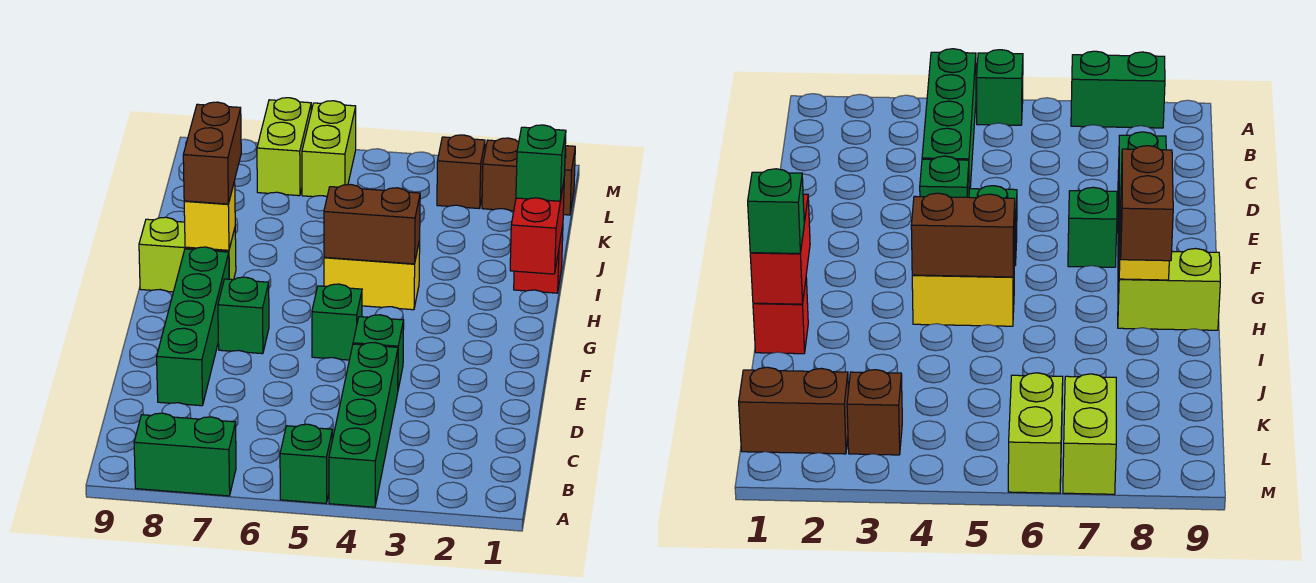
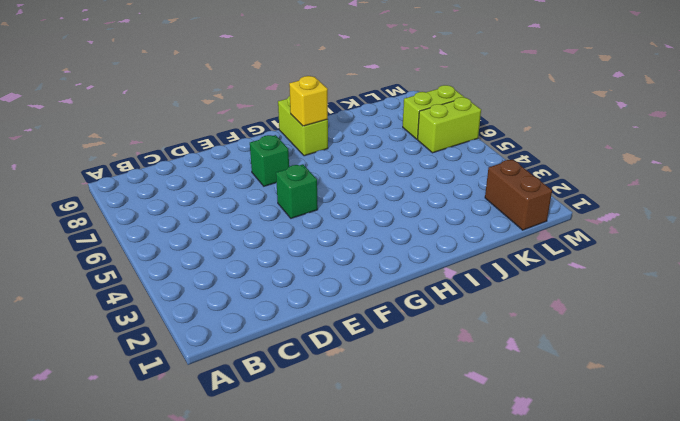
none -> green 1x4 brick [329,343,398,507]
none -> green 1x1 brick [280,424,332,503]
none -> green 1x2 brick [134,413,236,496]

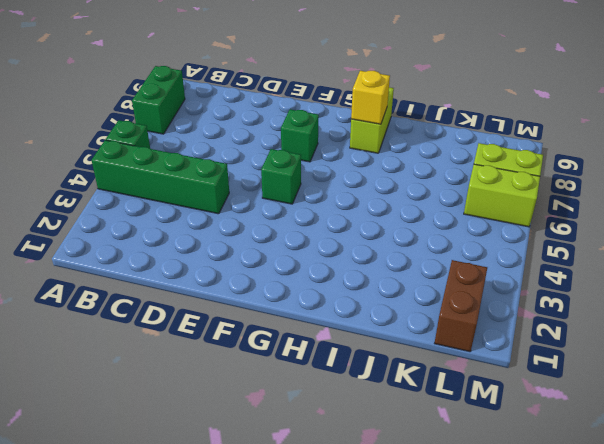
none -> green 1x4 brick [157,247,229,406]
none -> green 1x1 brick [353,315,404,389]
none -> yellow 1x2 brick [324,240,420,310]

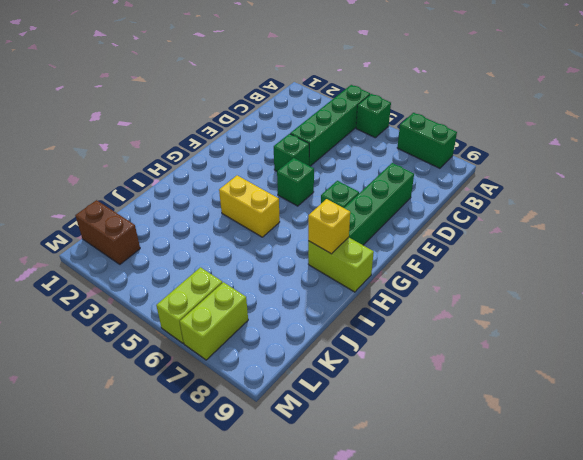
none -> red 1x1 brick [514,226,563,293]
none -> brown 1x1 brick [437,135,485,209]
none -> red 1x2 brick [510,183,564,274]

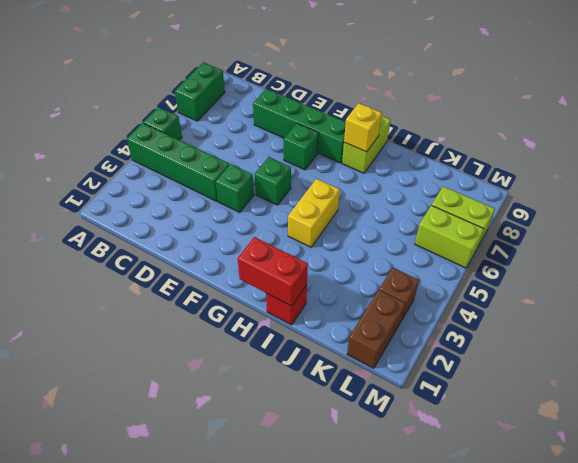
none -> brown 1x2 brick [324,185,420,264]
none -> brown 1x2 brick [183,102,241,204]
none -> green 1x1 brick [516,125,566,201]

